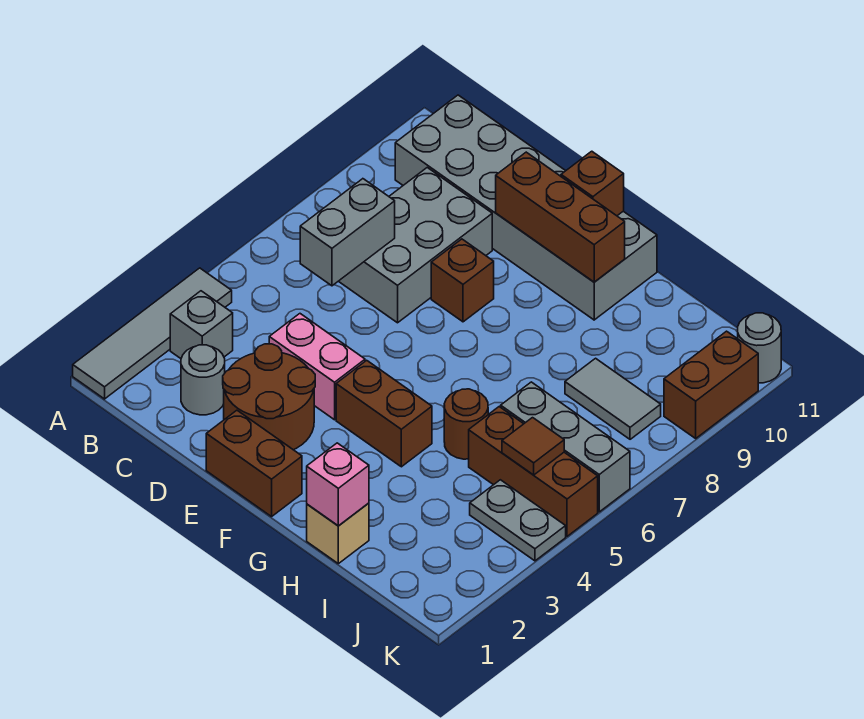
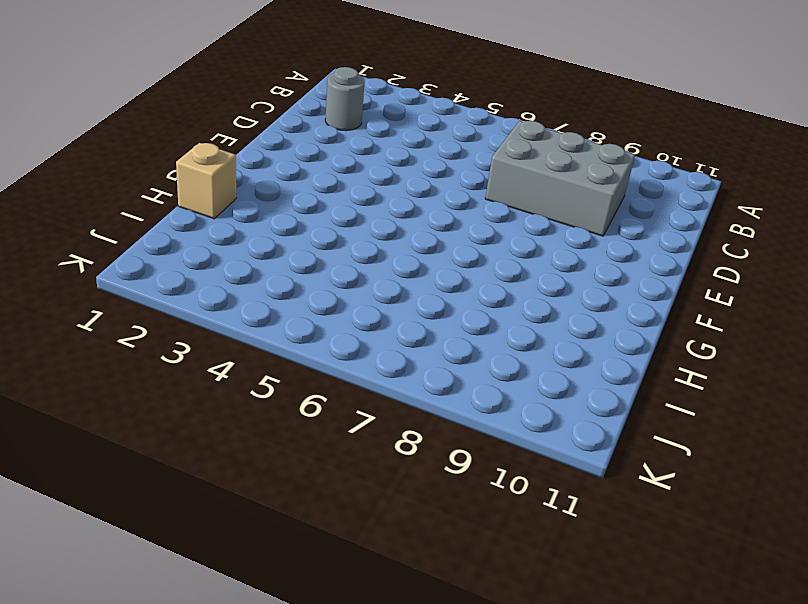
none -> grey 1x4 tile [73,268,232,399]
none -> grey 1x1 brick [170,291,233,358]
none -> grey 2x6 brick [395,95,657,320]

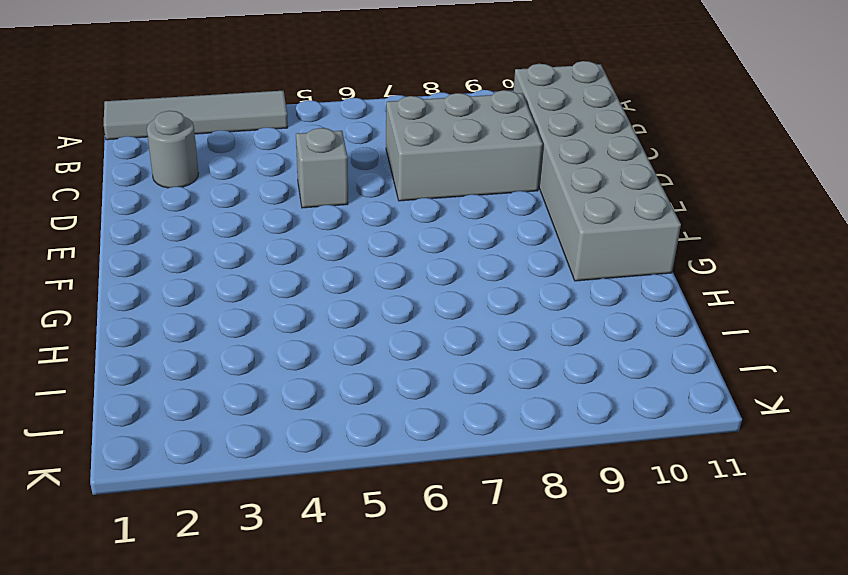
grey 1x1 brick [296,128,348,208] -> grey 1x1 brick moved to [170,291,233,358]
none -> brown 2x2 round brick [223,344,315,450]
none -> pink 1x2 brick [269,314,365,420]
none -> brown 1x2 brick [206,410,302,517]

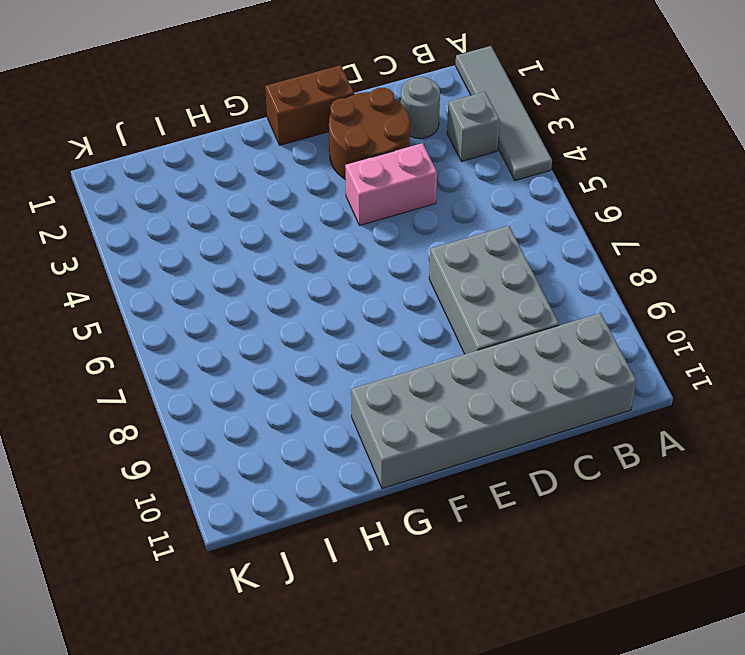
none -> brown 1x1 brick [431,239,494,322]
none -> brown 1x2 brick [336,360,432,467]
none -> tan 1x1 brick [307,503,369,564]

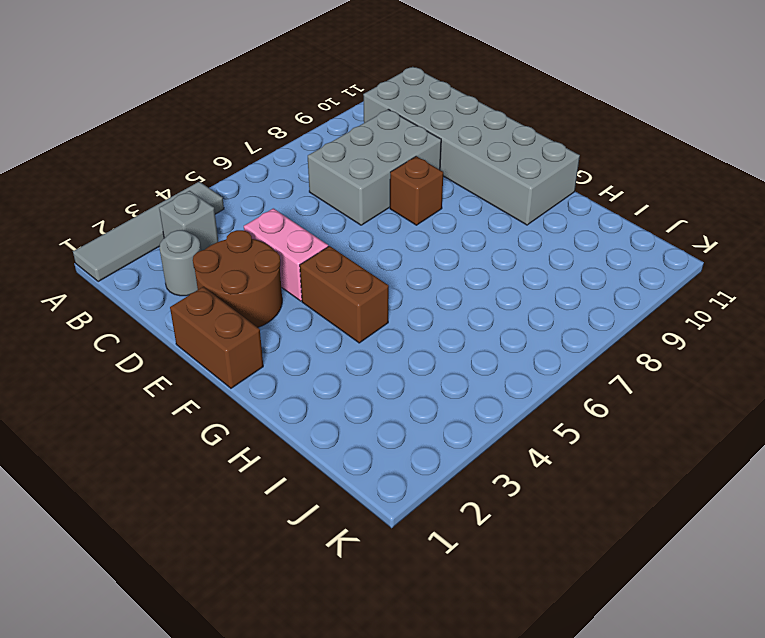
none -> tan 1x1 brick [307,503,369,564]
none -> brown 1x1 round brick [444,389,488,459]
none -> brown 1x3 brick [469,407,598,536]

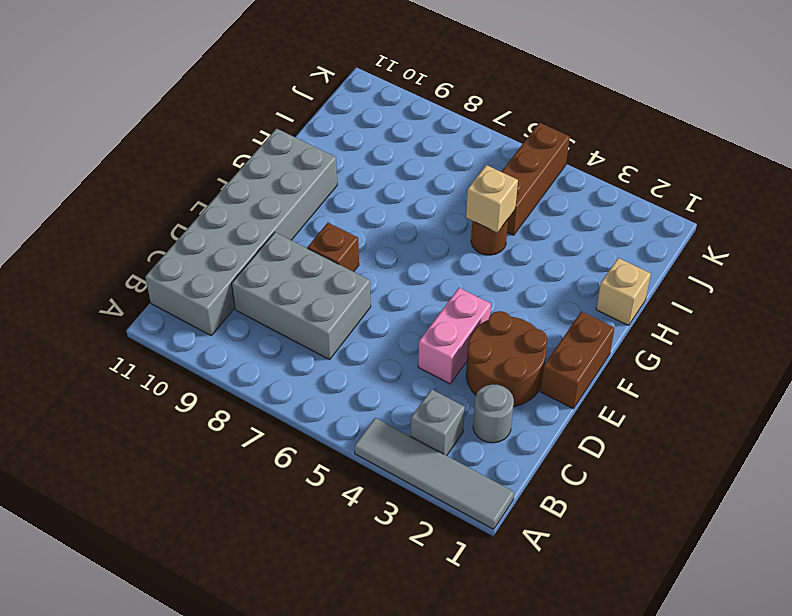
tan 1x1 brick [466,165,518,232] -> none
none -> brown 1x2 brick [336,360,432,467]
none -> grey 1x3 brick [501,382,630,512]
none -> grey 1x2 tile [565,358,661,439]

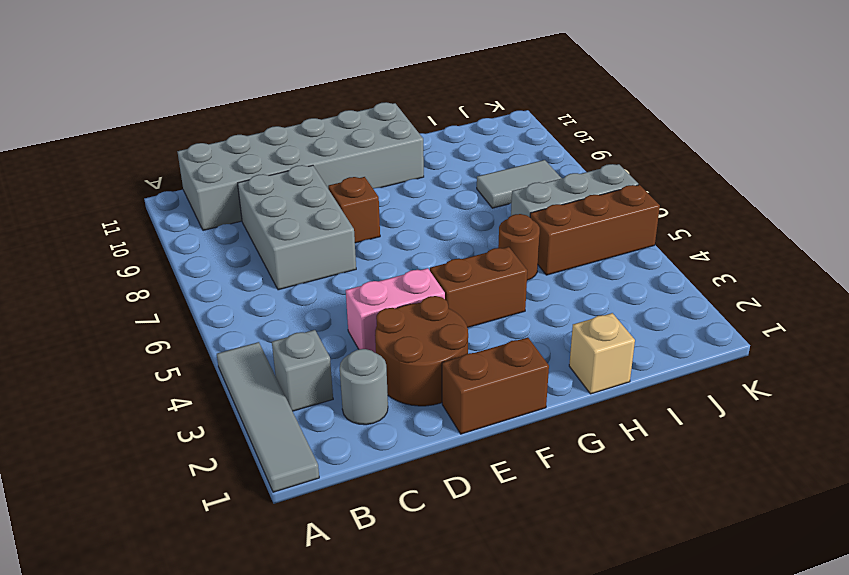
none -> grey 1x2 plate [470,480,566,561]
none -> brown 1x2 brick [664,331,758,438]
none -> grey 1x1 round brick [738,313,781,383]

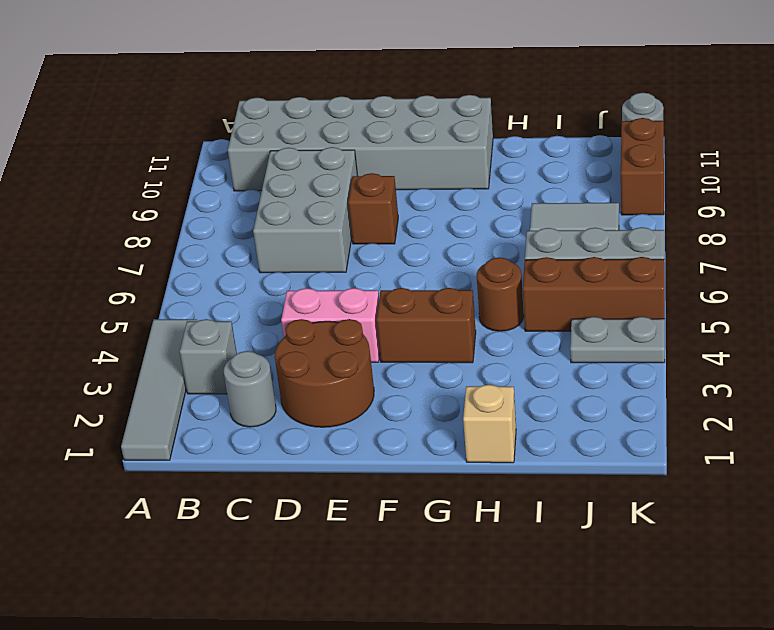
none -> brown 1x2 brick [206,410,302,517]
none -> grey 1x2 brick [300,179,395,286]
none -> brown 1x3 brick [496,152,625,282]

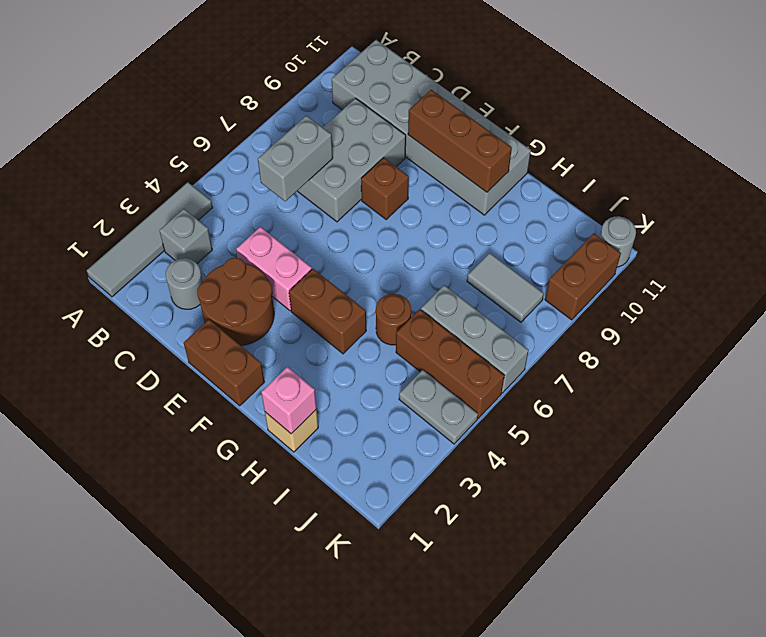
none -> brown 1x1 brick [561,151,624,216]
none -> brown 1x1 tile [502,418,564,475]

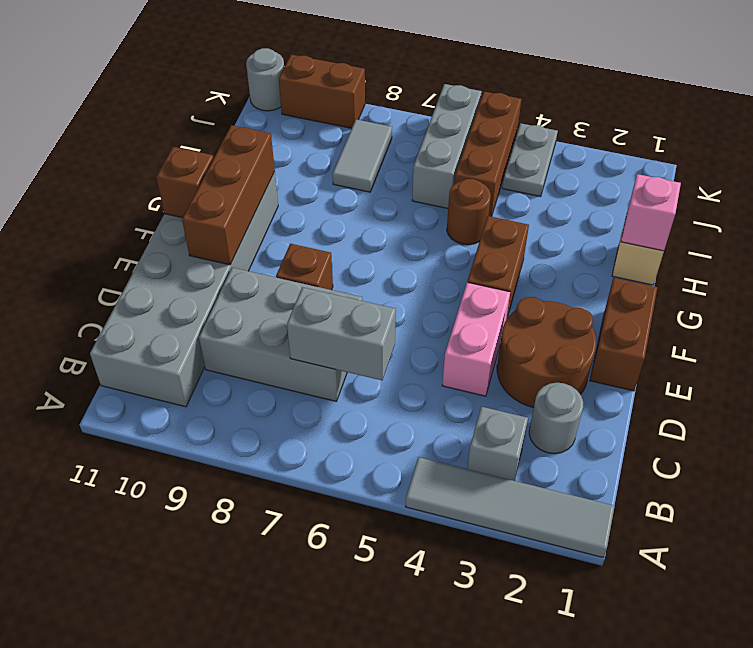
none -> brown 1x1 tile [502,418,564,475]

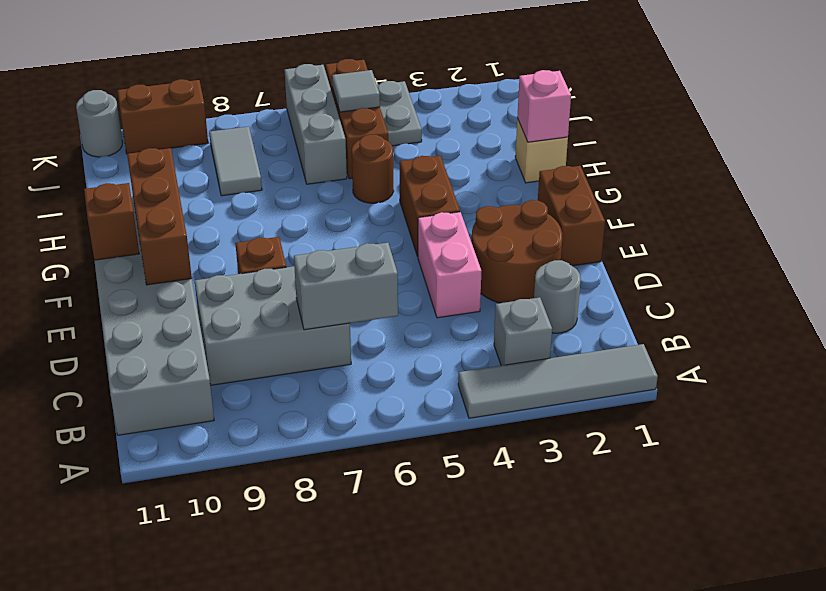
grey 1x1 tile [332,70,380,112] -> brown 1x1 tile [502,418,564,475]

